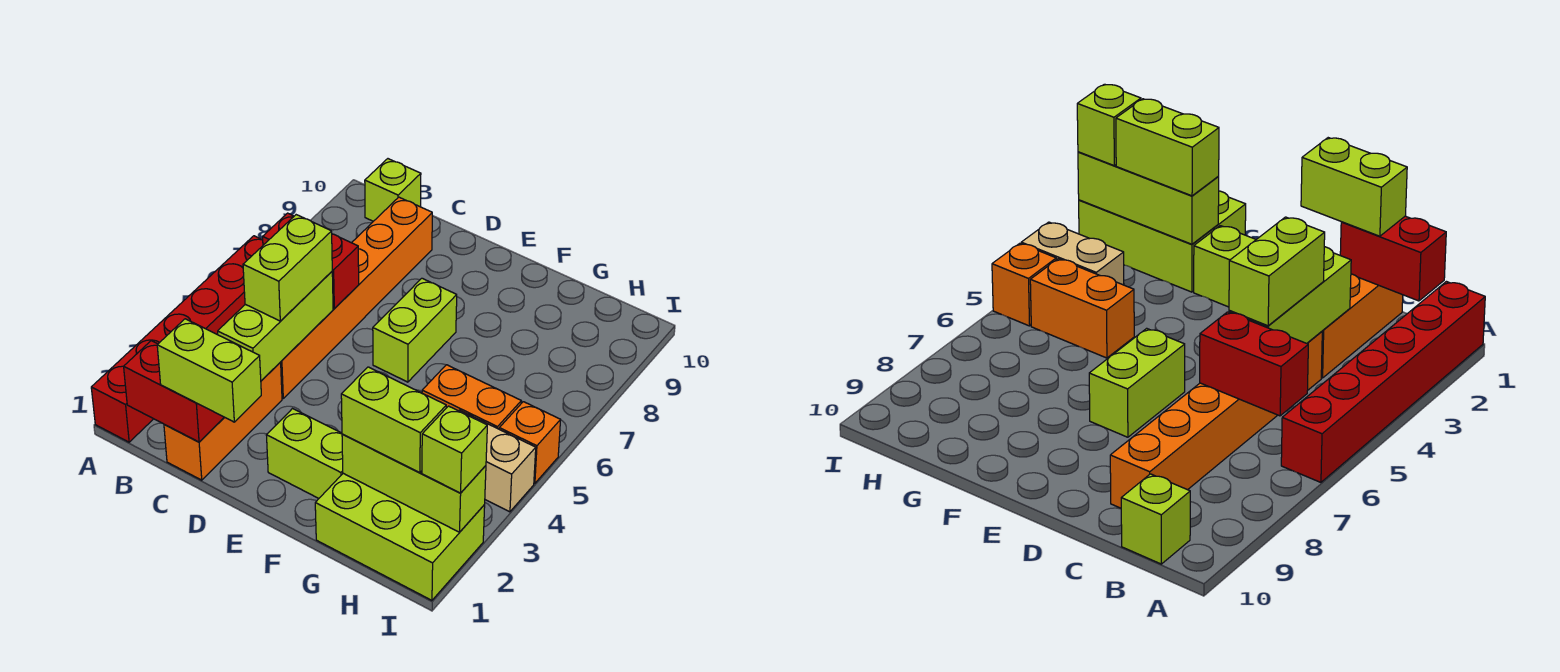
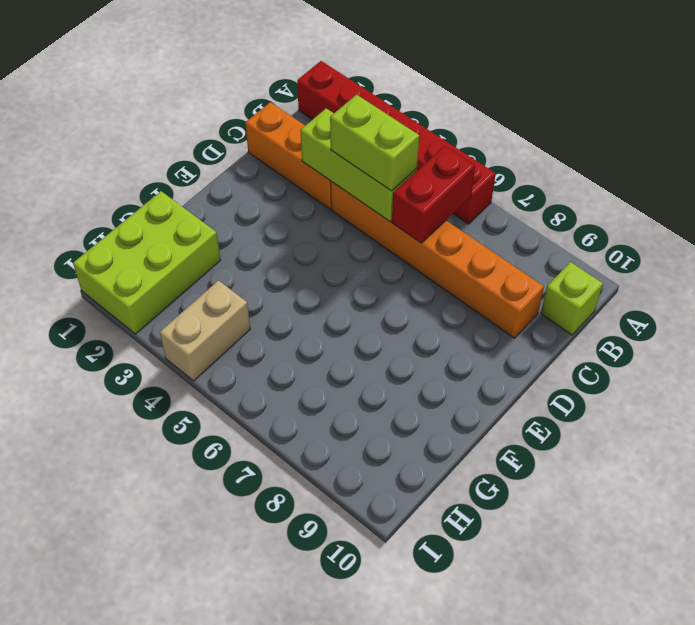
none -> lime 1x2 brick [266,409,343,498]
none -> lime 1x2 brick [373,278,457,382]
none -> orange 1x2 brick [422,365,521,429]

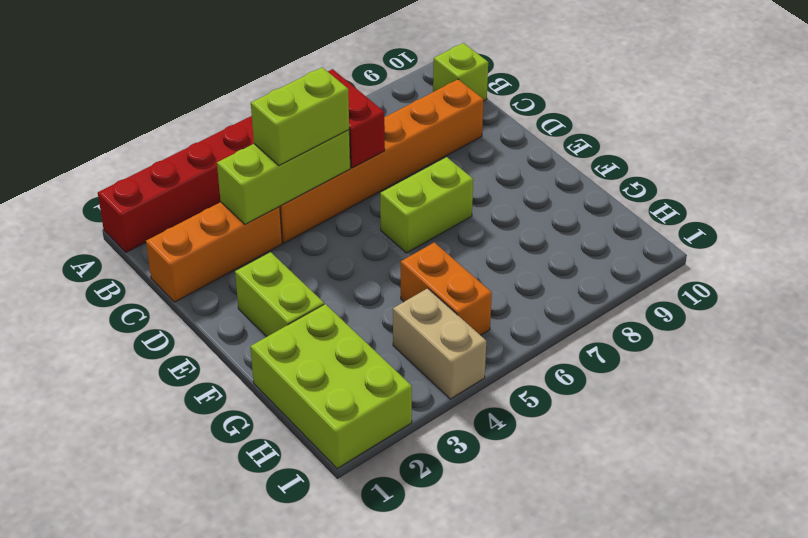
none -> orange 1x1 brick [499,402,561,483]
none -> red 1x2 brick [124,341,224,442]
none -> lime 1x3 brick [342,434,486,532]

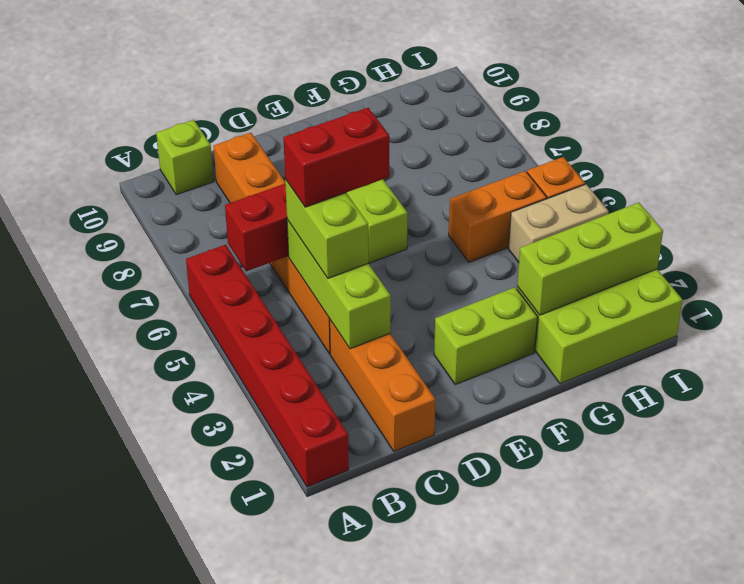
red 1x2 brick [283,108,390,207] -> red 1x2 brick moved to [124,341,224,442]
none -> lime 1x2 brick [157,319,261,422]
none -> lime 1x2 brick [341,367,446,473]
none -> lime 1x1 brick [422,406,487,493]

